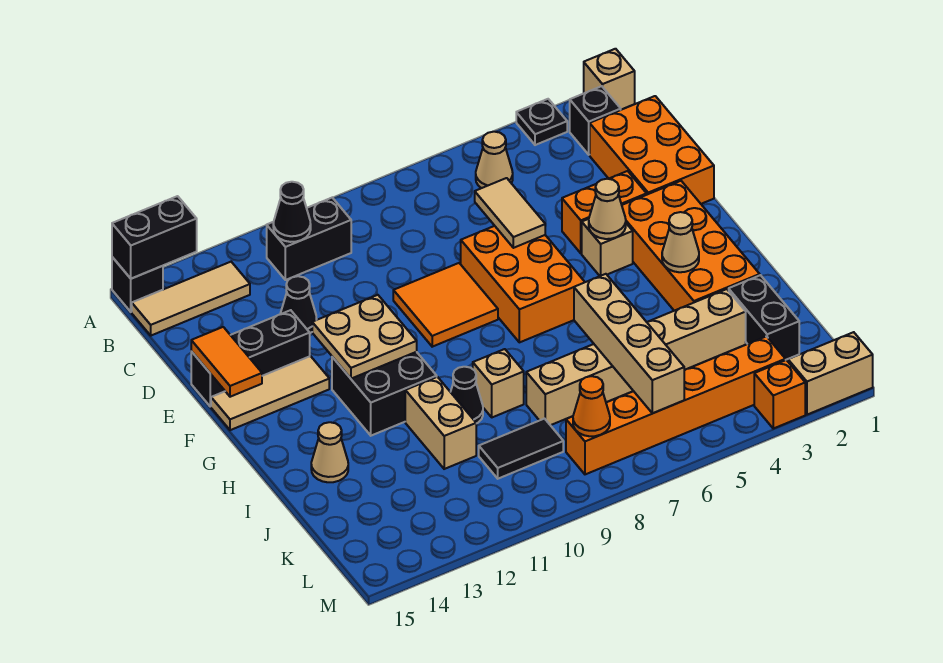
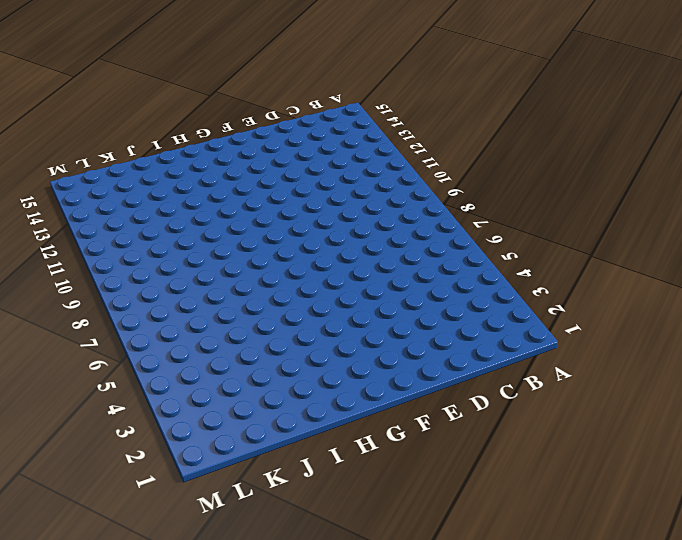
none -> tan 1x1 brick [584,49,635,110]
none -> black 1x1 plate [516,99,567,145]
none -> black 1x1 brick [112,257,163,312]
none -> black 1x1 brick [570,86,621,155]

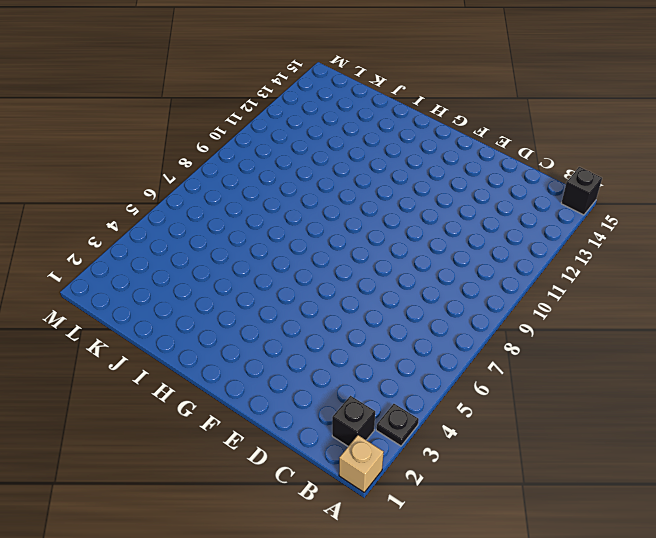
none -> tan 1x1 cone [476,132,513,188]
none -> black 1x2 brick [267,198,351,280]
none -> tan 1x3 tile [132,262,250,336]
none -> orange 2x3 brick [590,96,714,204]

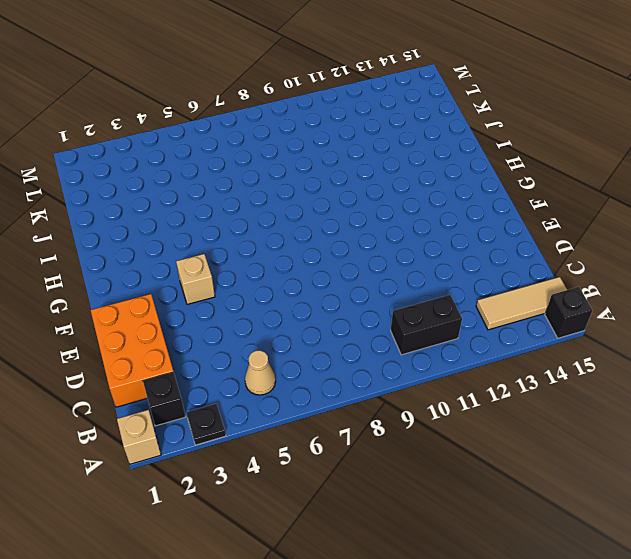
none -> black 1x1 cone [280,276,317,333]
none -> orange 1x2 brick [562,171,647,253]
none -> orange 2x3 brick [461,226,585,342]
none -> orange 2x2 tile [393,263,498,347]

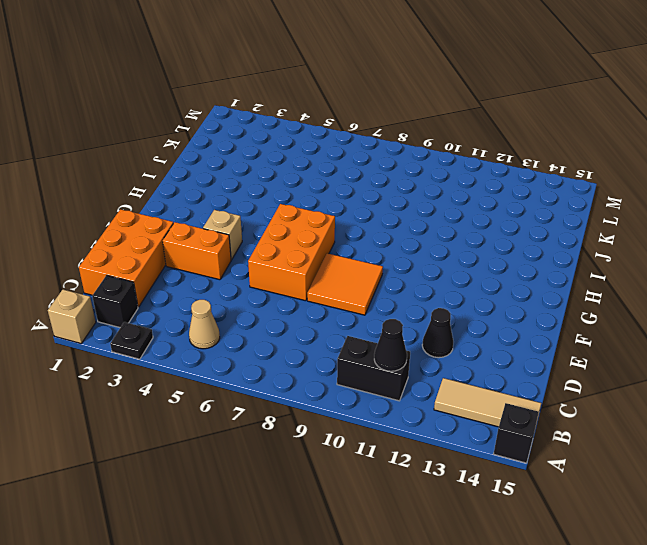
none -> black 1x3 brick [191,310,310,406]
none -> orange 2x4 brick [622,181,760,311]
none -> tan 1x3 tile [211,356,329,430]
none -> black 2x2 brick [332,352,437,436]

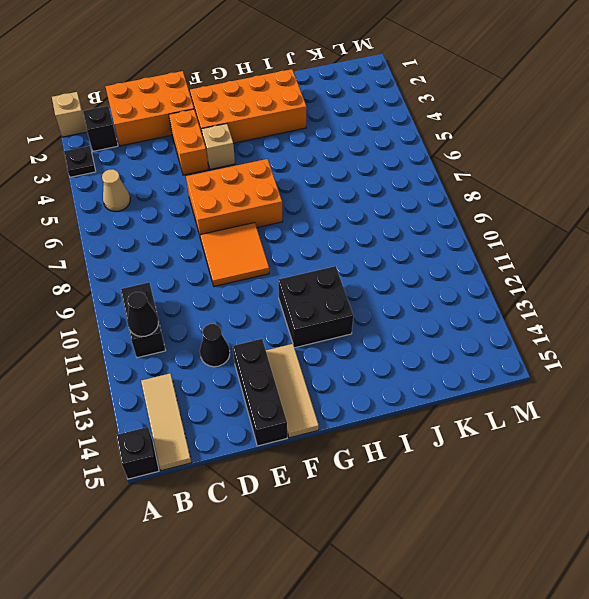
none -> tan 1x1 brick [473,349,524,417]
none -> black 1x1 cone [451,367,483,424]
none -> tan 1x2 brick [405,377,476,469]
none -> tan 1x1 cone [311,422,348,482]

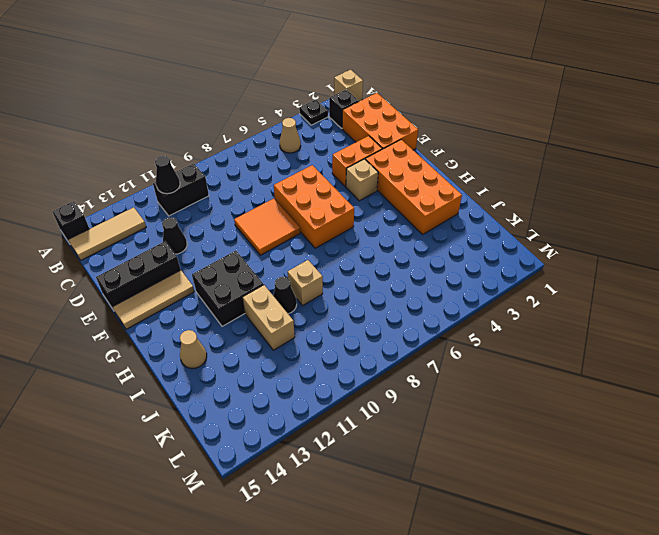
none -> black 1x2 brick [729,275,799,360]
none -> tan 1x6 brick [526,289,746,425]
none -> black 1x2 tile [479,419,563,479]
none -> orange 1x6 brick [566,336,785,474]

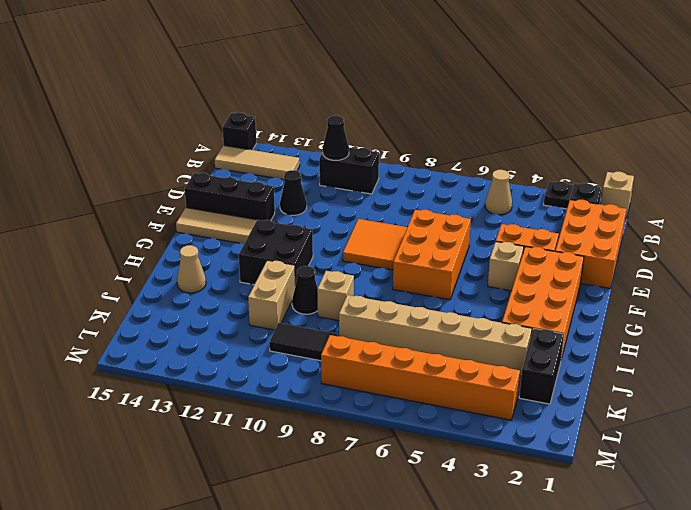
none -> tan 1x2 brick [788,332,873,415]
none -> orange 1x1 brick [754,360,805,429]
none -> black 1x2 brick [112,196,197,279]
none -> tan 1x2 tile [475,178,545,248]

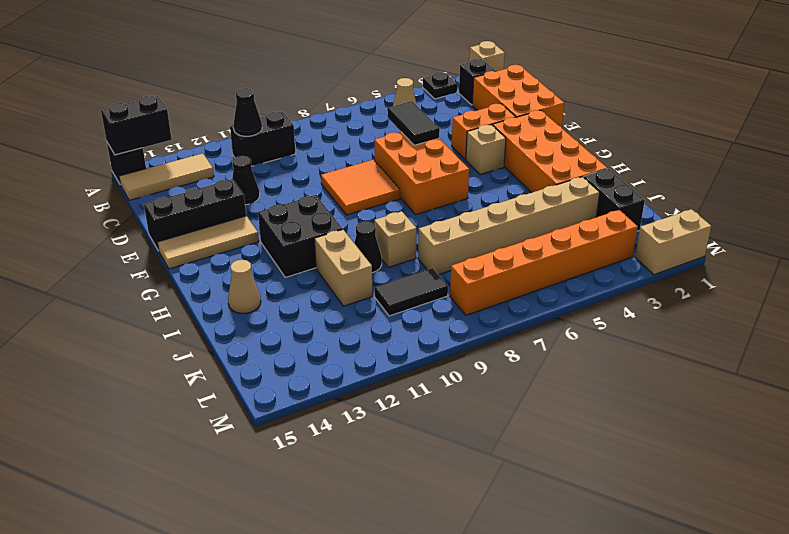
black 1x2 tile [387,101,440,145] -> tan 1x2 tile [475,178,545,248]
none -> orange 1x1 brick [754,360,805,429]
none -> orange 1x2 tile [191,327,262,397]
none -> tan 1x1 cone [589,179,626,239]
none -> tan 2x2 plate [312,295,417,379]

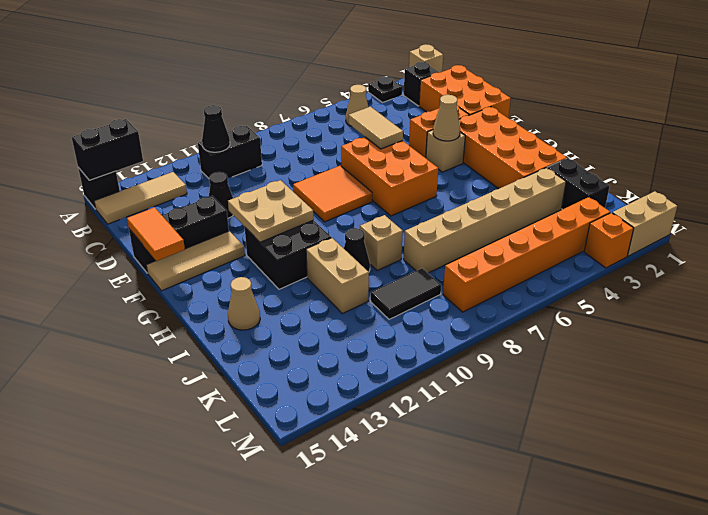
none -> tan 1x1 cone [662,212,699,272]
none -> tan 1x4 brick [574,274,684,413]
none -> orange 1x1 cone [573,376,610,436]

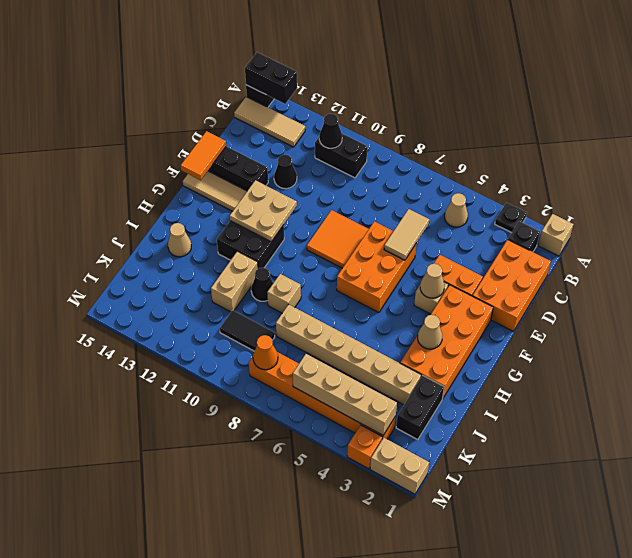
tan 1x4 brick [293,354,397,435] -> tan 1x4 brick turned to [574,274,684,413]

